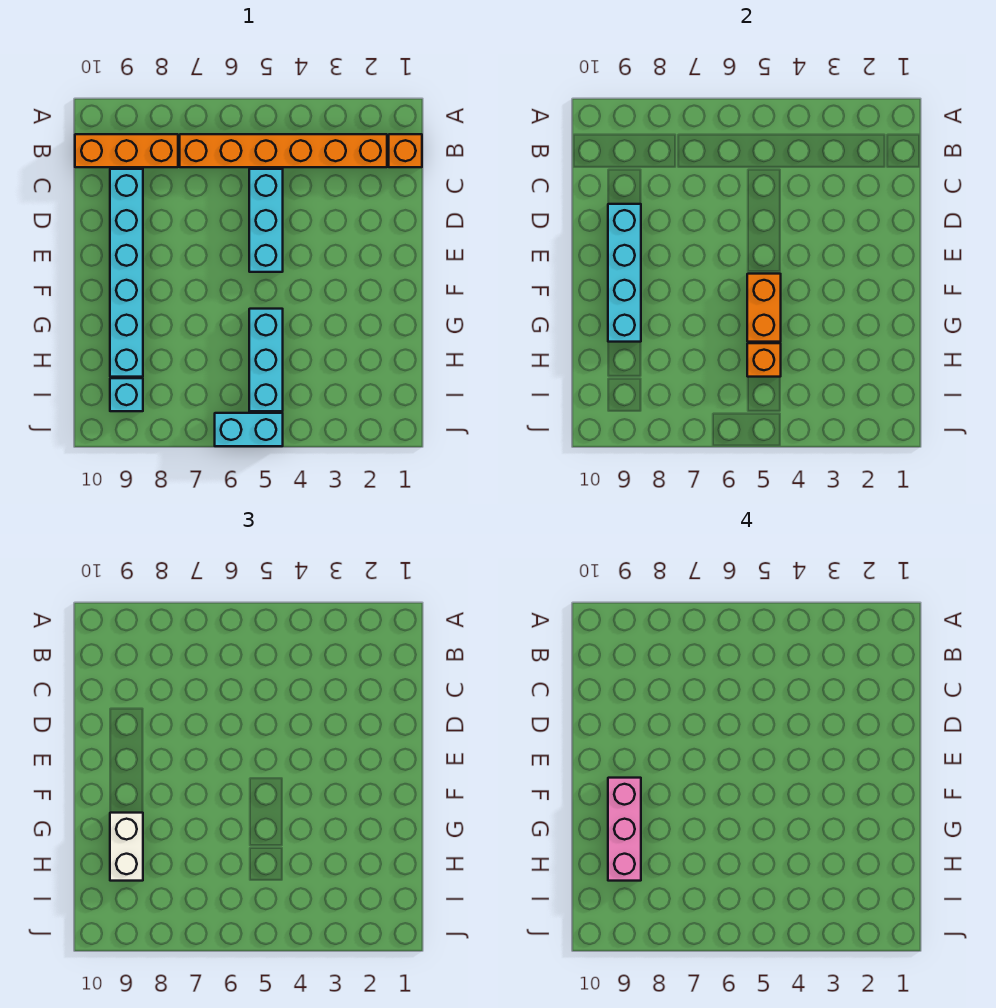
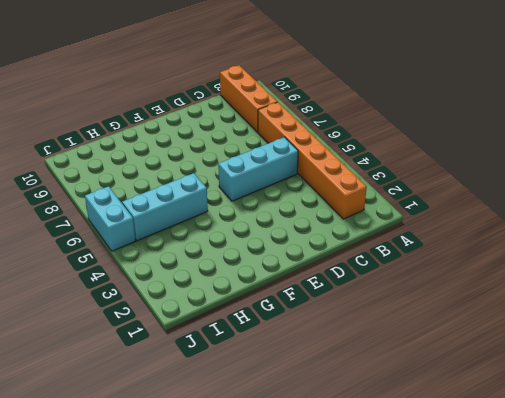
none -> orange 1x1 brick [389,134,422,167]
none -> cyan 1x6 brick [110,169,143,377]
none -> cyan 1x1 brick [110,378,143,411]

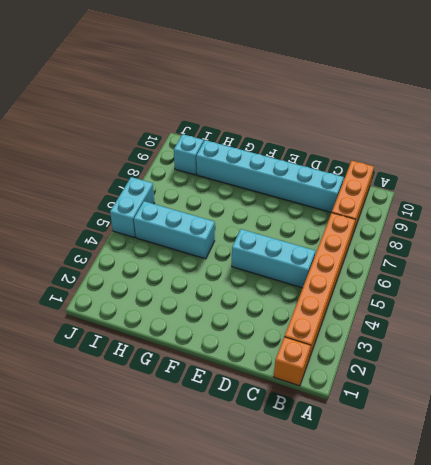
none -> cyan 1x4 brick [608,204,641,342]
none -> orange 1x2 brick [747,274,781,342]
none -> orange 1x1 brick [747,343,781,377]

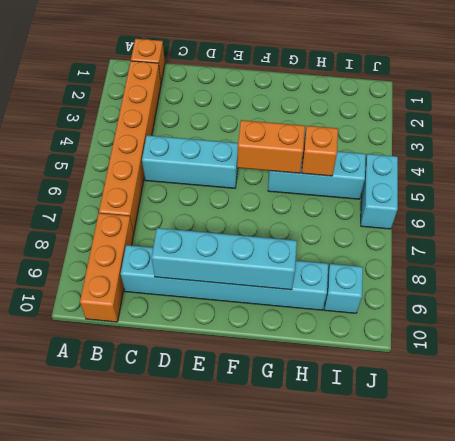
none -> white 1x2 brick [110,813,143,881]
none -> pink 1x3 brick [608,778,641,881]

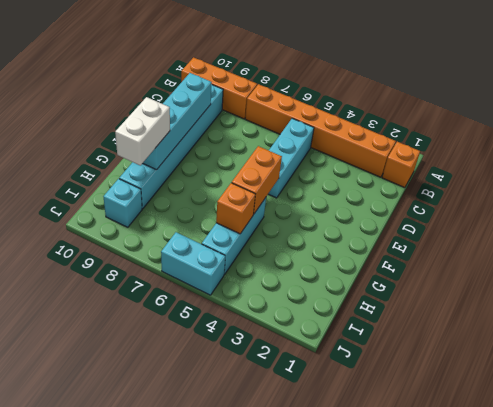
none -> pink 1x3 brick [608,778,641,881]

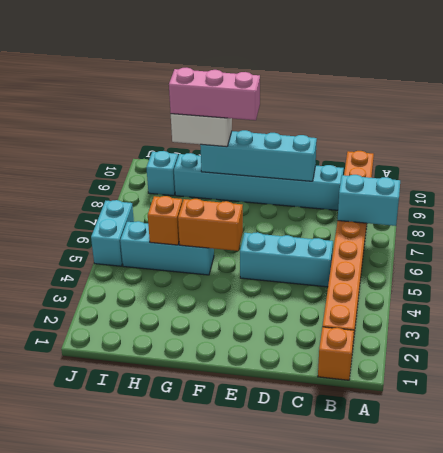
cyan 1x2 brick [338,175,400,226] -> none

